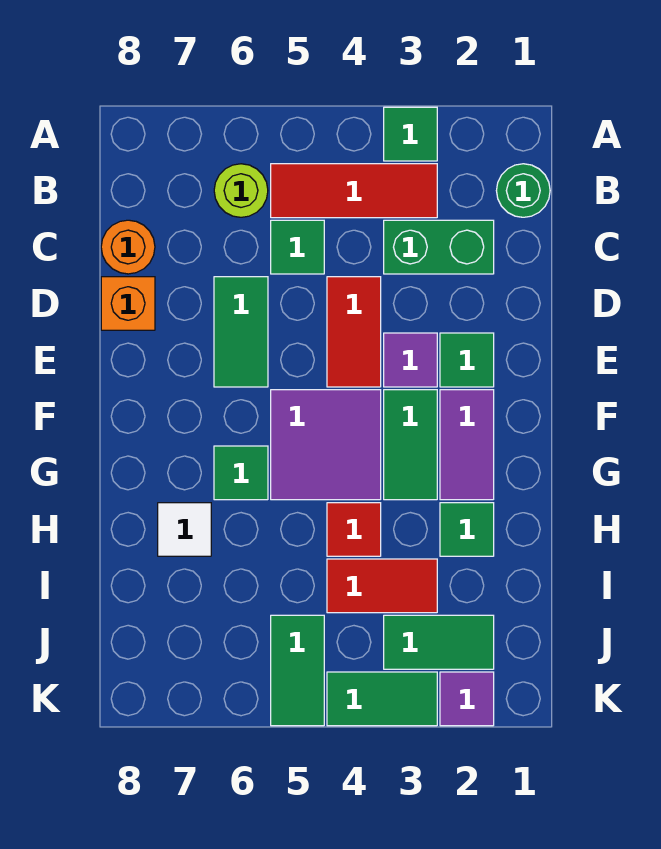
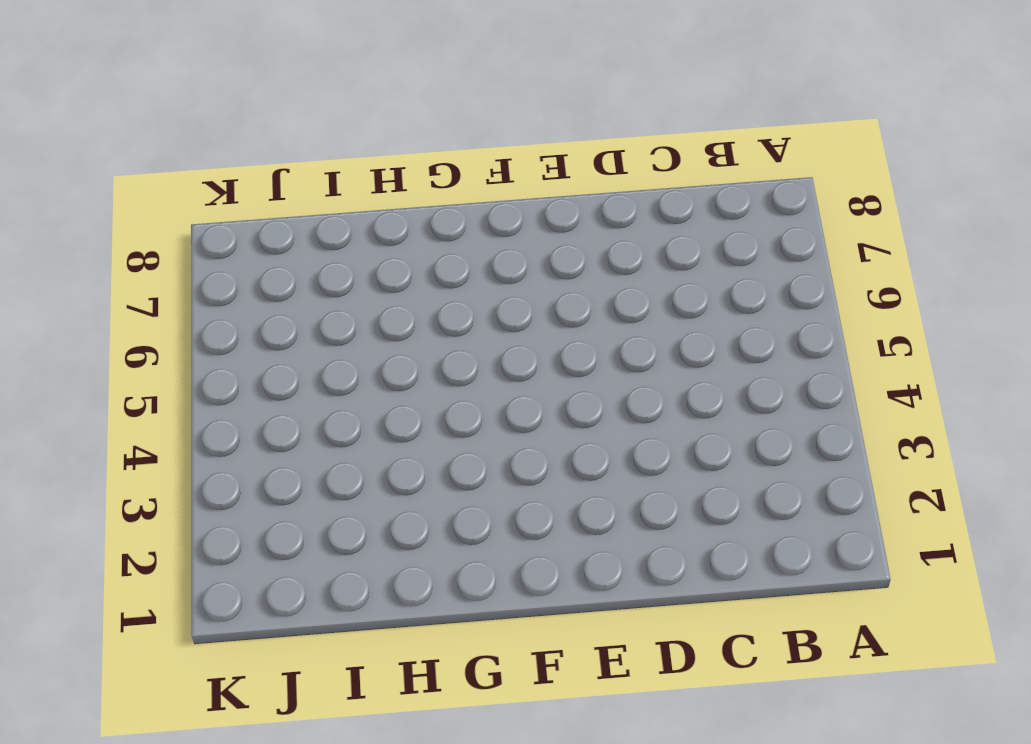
none -> green 1x1 tile [384,107,437,161]
none -> green 1x1 round brick [496,164,550,217]
none -> red 1x3 tile [271,164,437,218]

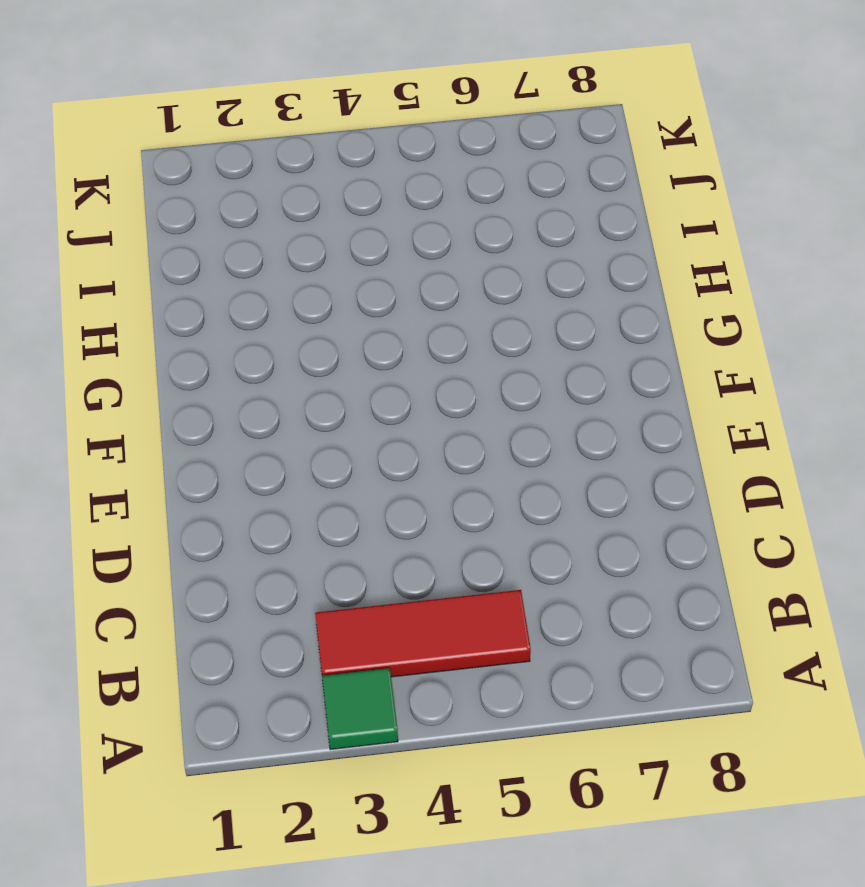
none -> green 1x1 round brick [496,164,550,217]
none -> lime 1x1 round brick [214,164,268,217]
none -> green 1x2 brick [384,220,494,274]

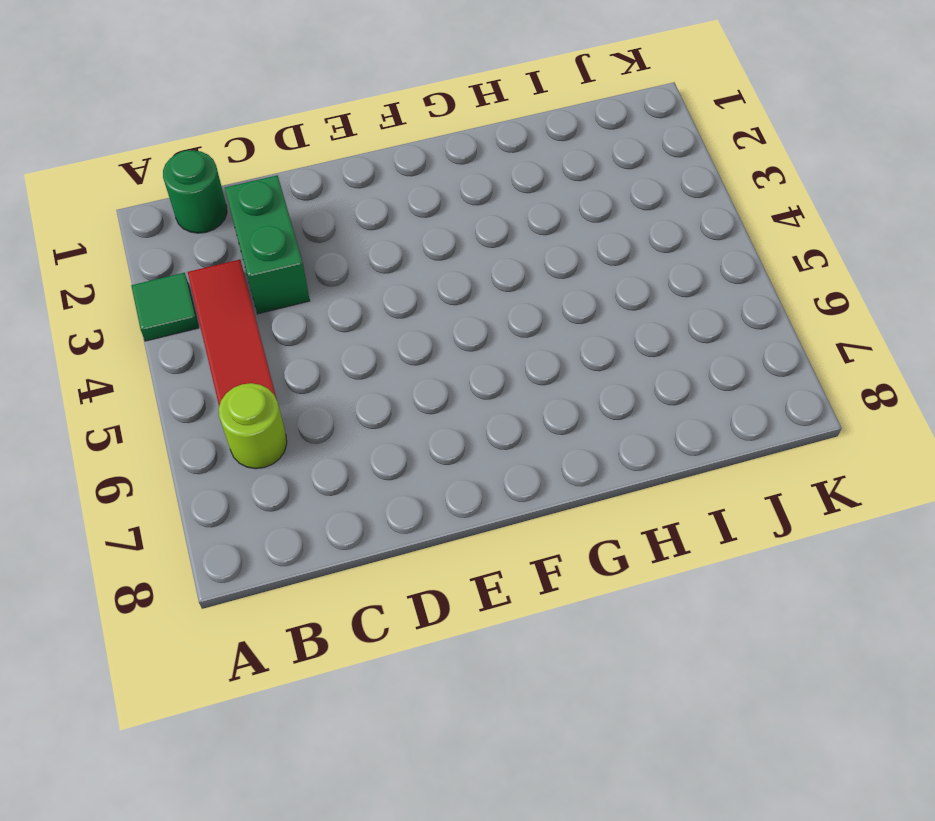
none -> green 1x1 tile [271,220,324,274]
none -> orange 1x1 round brick [101,220,155,274]
none -> red 1x2 tile [327,277,381,387]

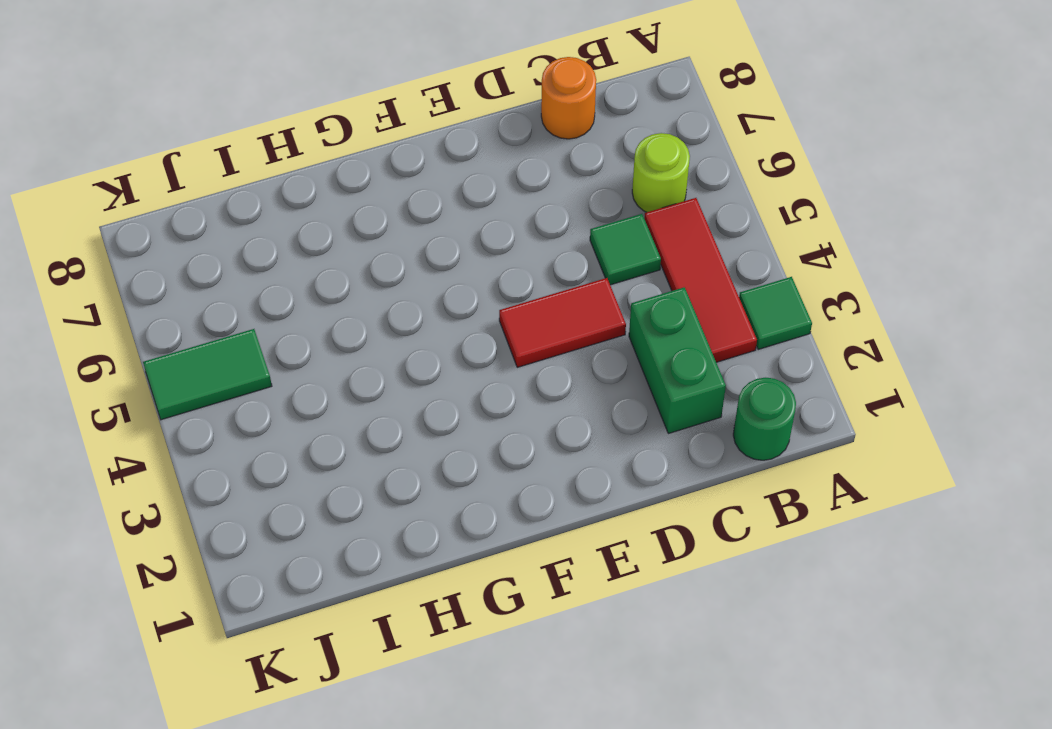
none -> green 1x2 tile [214,277,268,387]
none -> orange 1x1 brick [101,277,155,330]
none -> green 1x1 tile [440,333,494,387]

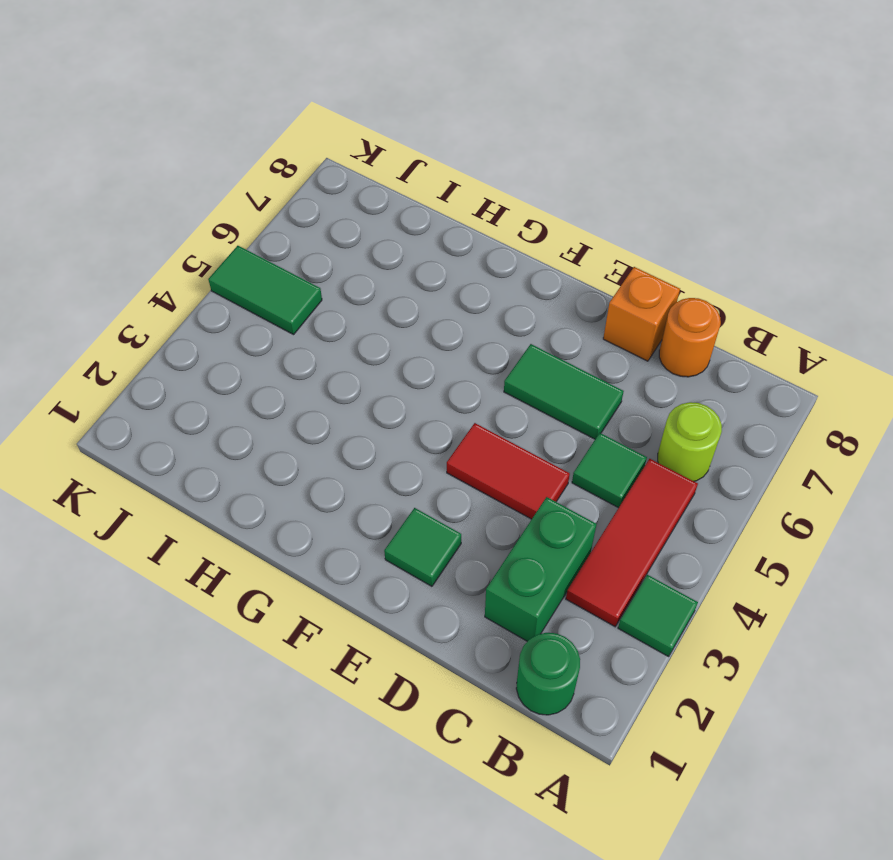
none -> purple 1x1 tile [384,333,437,387]
none -> purple 1x2 tile [440,390,494,500]
none -> green 1x2 tile [384,390,437,500]

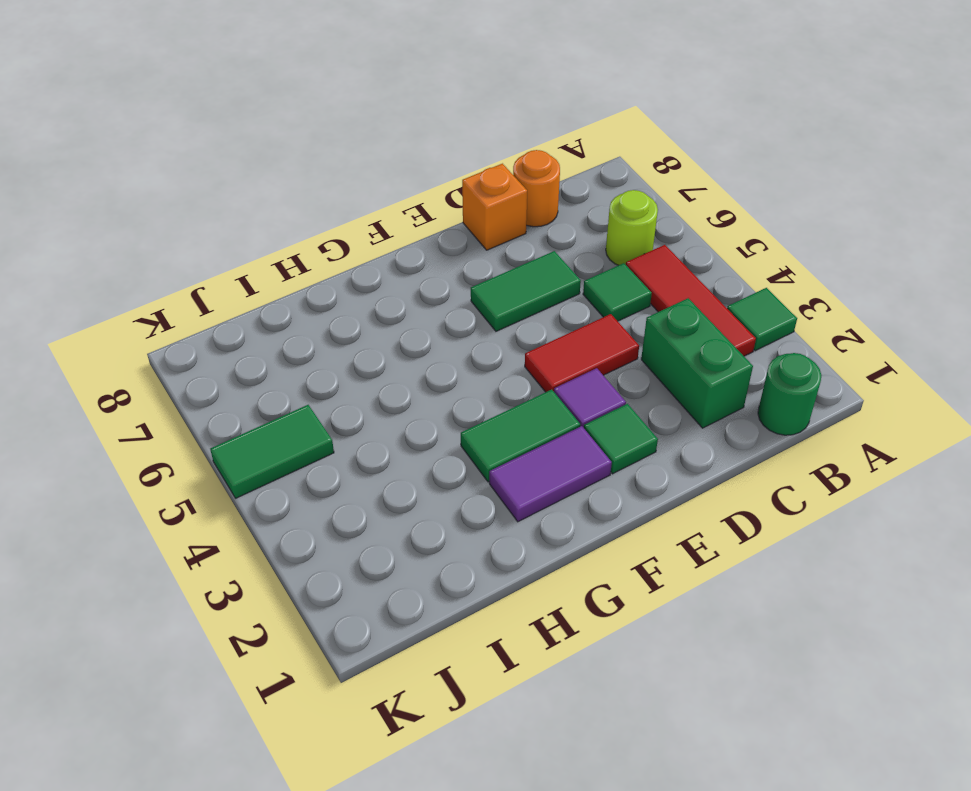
none -> purple 2x2 tile [271,390,381,500]
none -> green 1x1 tile [214,446,268,500]
none -> green 1x1 tile [440,503,494,556]

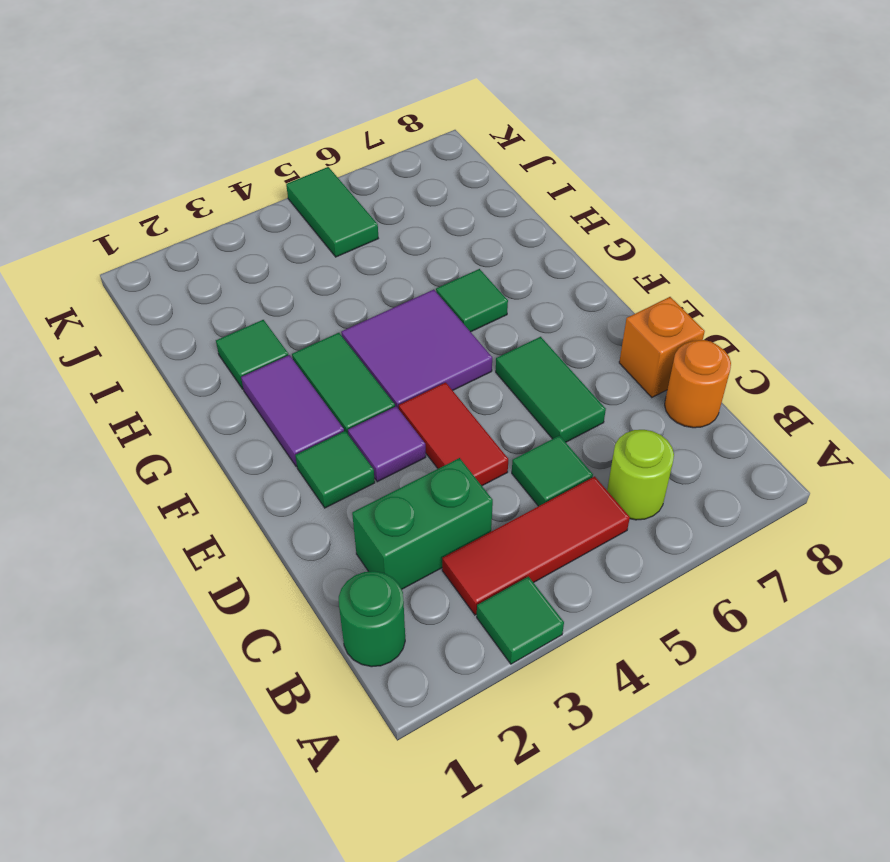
none -> red 1x1 tile [327,503,381,556]
none -> white 1x1 tile [158,503,211,556]
none -> red 1x2 tile [327,559,437,613]

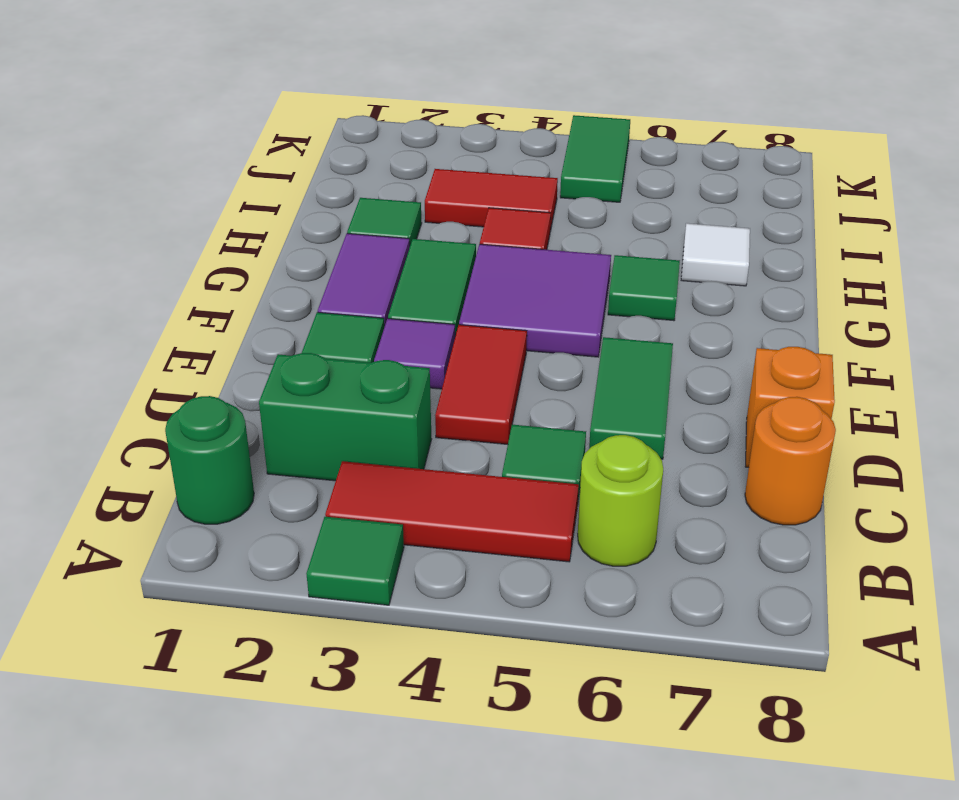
none -> green 1x2 tile [384,615,494,669]
none -> purple 1x1 tile [440,672,494,726]
none -> green 1x2 tile [327,672,437,726]

